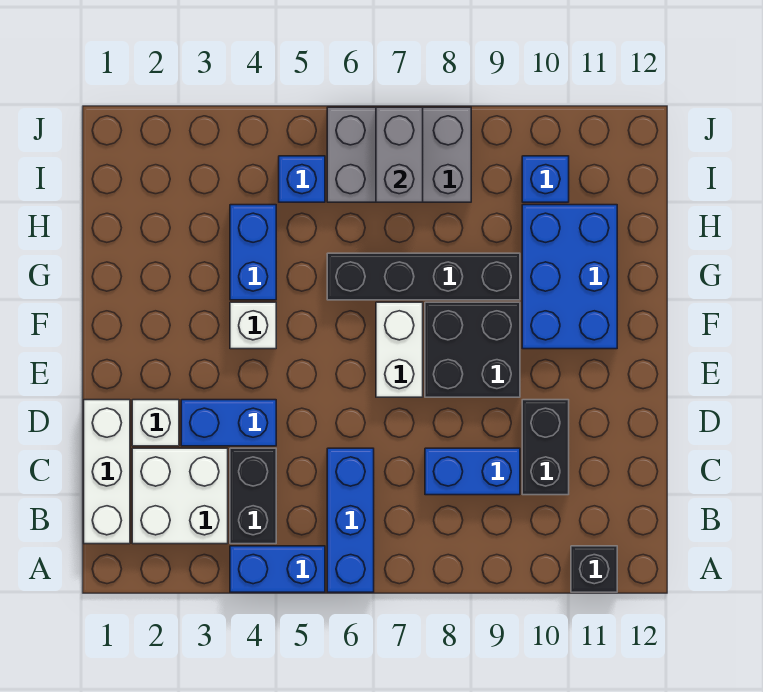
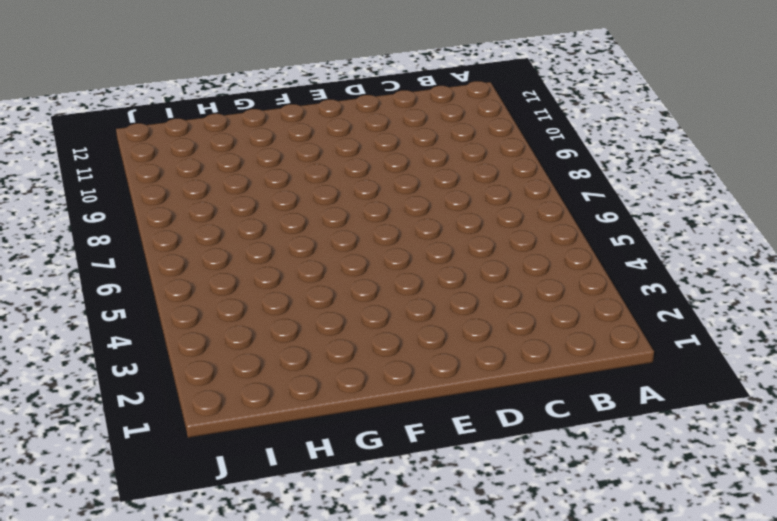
none -> blue 1x2 brick [230,546,325,592]
none -> blue 1x3 brick [327,448,374,592]
none -> black 1x1 brick [571,546,617,592]

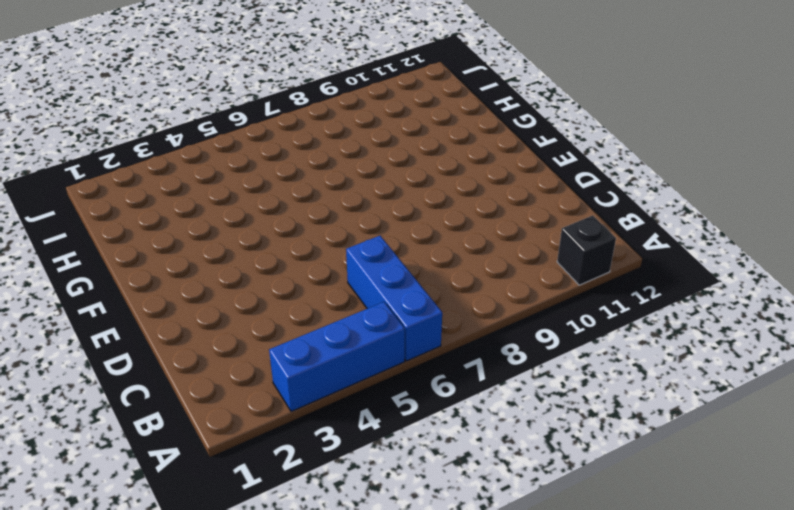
blue 1x3 brick [269,302,405,412] -> blue 1x2 brick [230,546,325,592]
none -> white 1x3 brick [84,400,130,544]
none -> white 2x2 brick [132,448,228,544]
none -> black 1x2 brick [230,448,276,544]

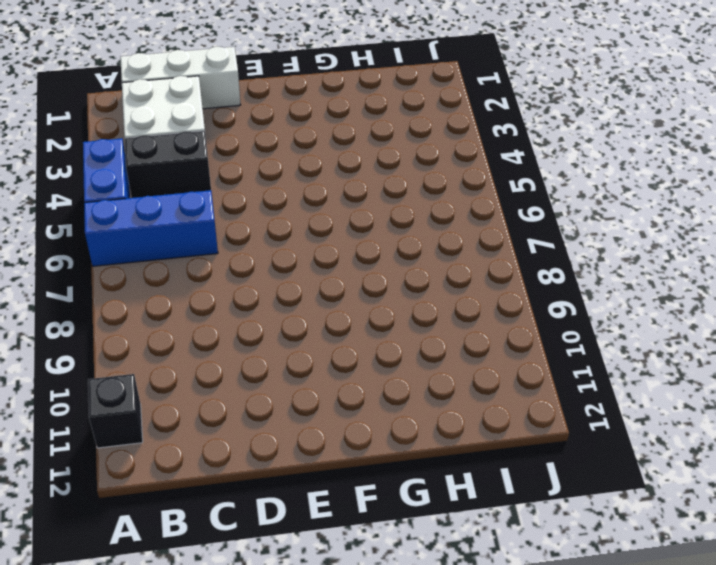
none -> blue 1x2 brick [425,448,520,495]
none -> black 1x2 brick [522,400,569,495]
none -> white 1x1 brick [132,400,179,446]

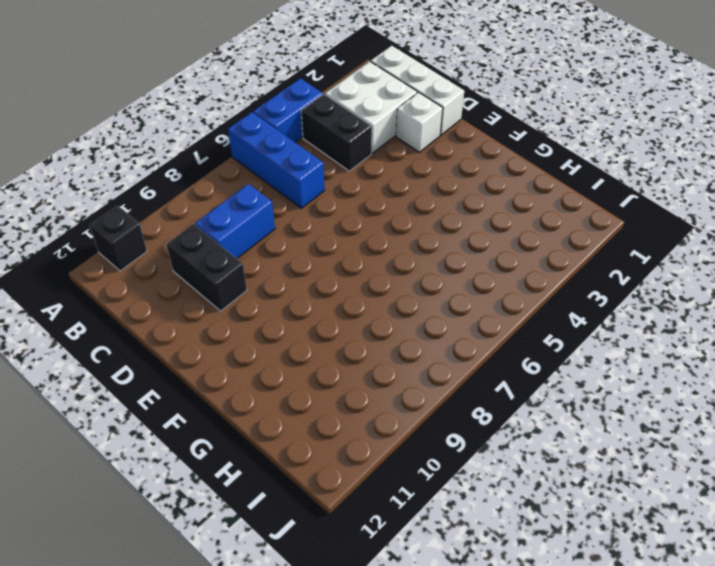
none -> blue 1x2 brick [181,400,276,446]
none -> white 1x2 brick [376,302,423,397]
none -> black 2x2 brick [425,302,520,397]

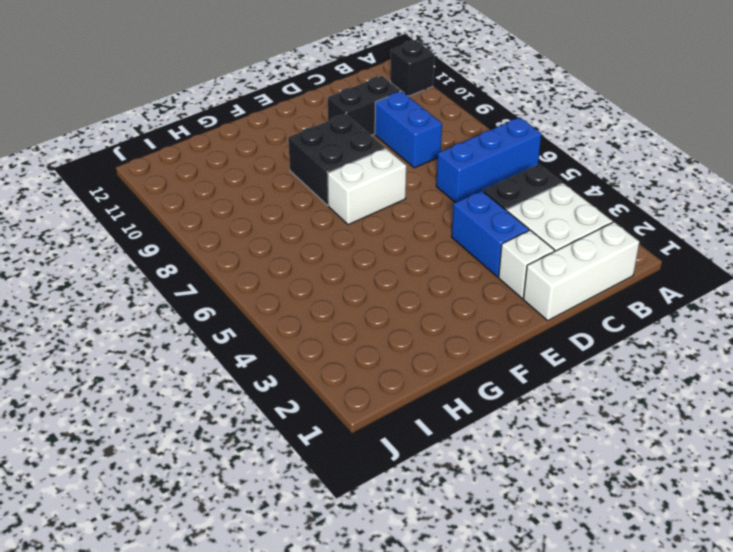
none -> blue 1x2 brick [230,546,325,592]
none -> white 1x1 brick [230,302,276,349]
none -> blue 2x3 brick [522,205,617,349]

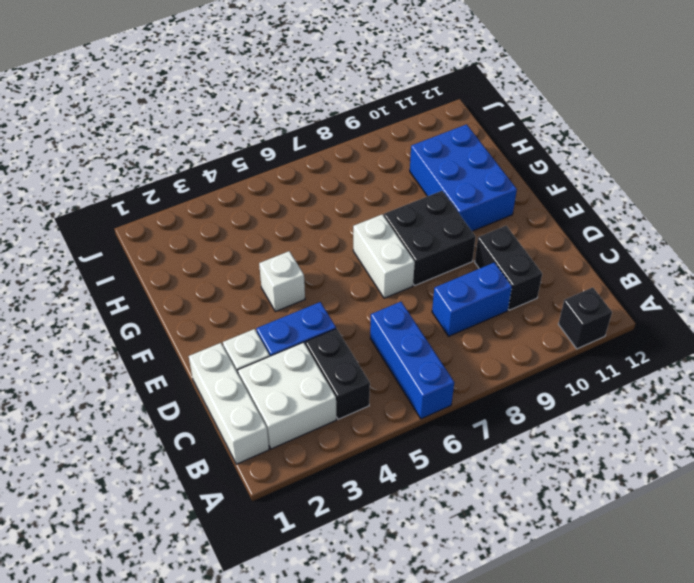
none -> blue 1x2 brick [230,546,325,592]
none -> blue 1x2 brick [230,205,276,300]
none -> black 1x4 brick [327,253,520,300]

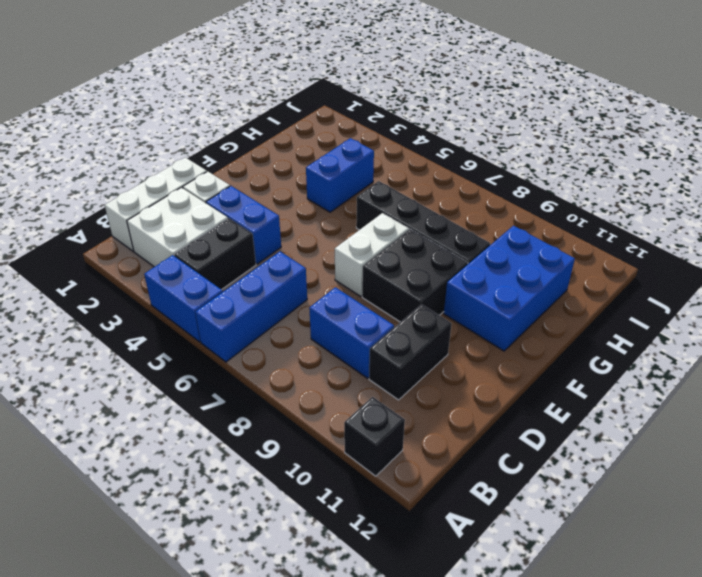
none -> white 1x1 brick [230,302,276,349]
none -> blue 1x1 brick [279,156,325,202]
none -> grey 2x3 brick [327,107,471,202]

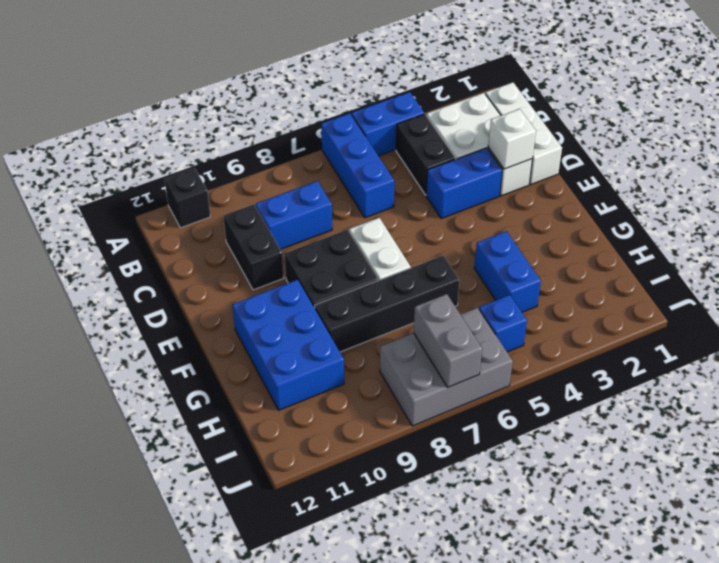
white 1x1 brick [488,109,536,169] -> white 1x1 brick moved to [230,302,276,349]
none -> blue 1x1 brick [522,156,569,202]

